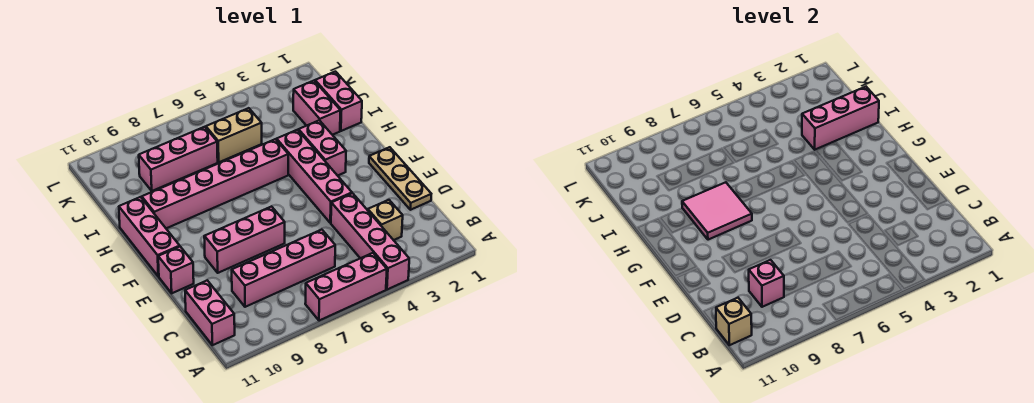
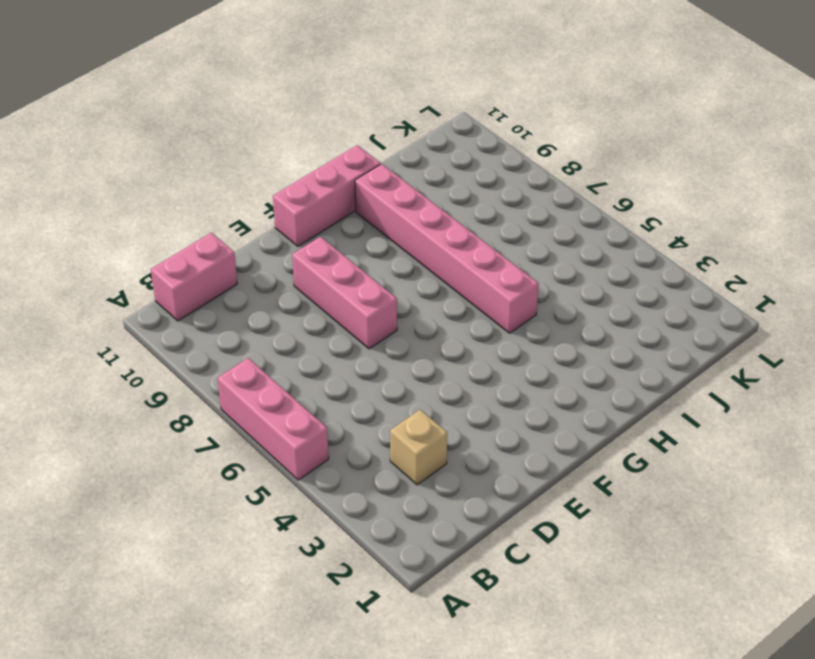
none -> pink 1x4 brick [331,193,409,290]
none -> pink 1x4 brick [232,230,335,307]
none -> tan 1x3 plate [369,147,431,210]

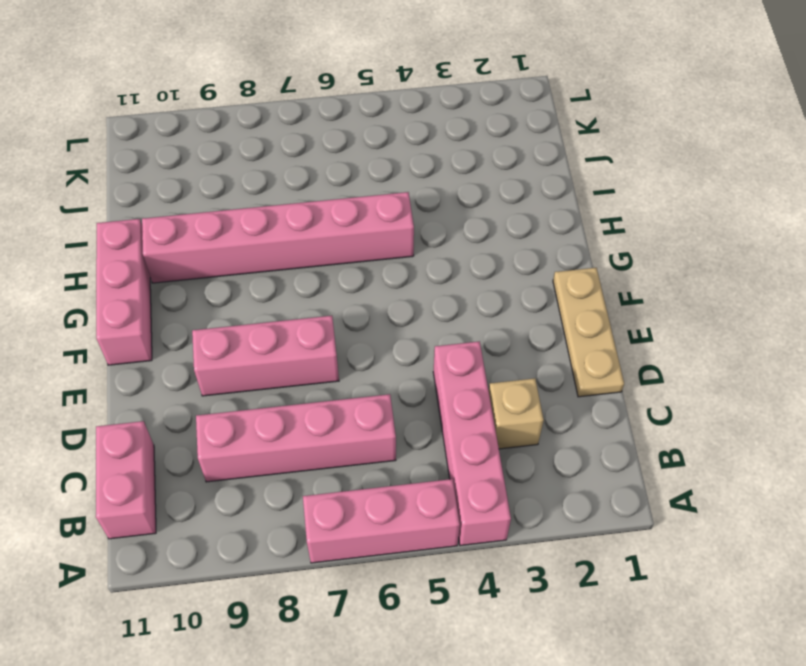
none -> pink 1x4 brick [277,130,352,223]
none -> pink 1x1 brick [158,247,194,293]
none -> pink 1x2 brick [299,120,346,176]

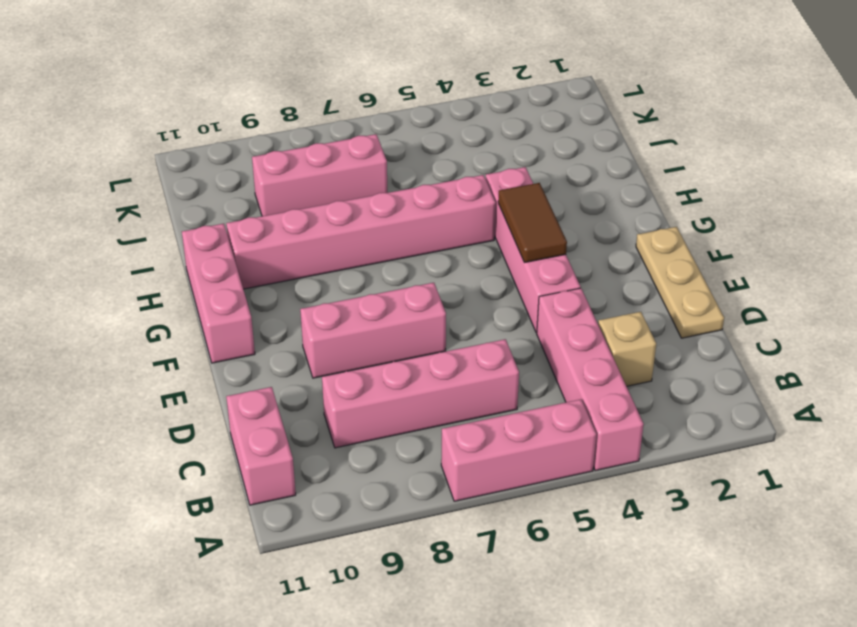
brown 1x2 tile [498,183,567,263] -> none
none -> pink 1x1 brick [158,247,194,293]
none -> pink 1x2 brick [299,120,346,176]
none -> pink 1x2 brick [315,72,362,131]

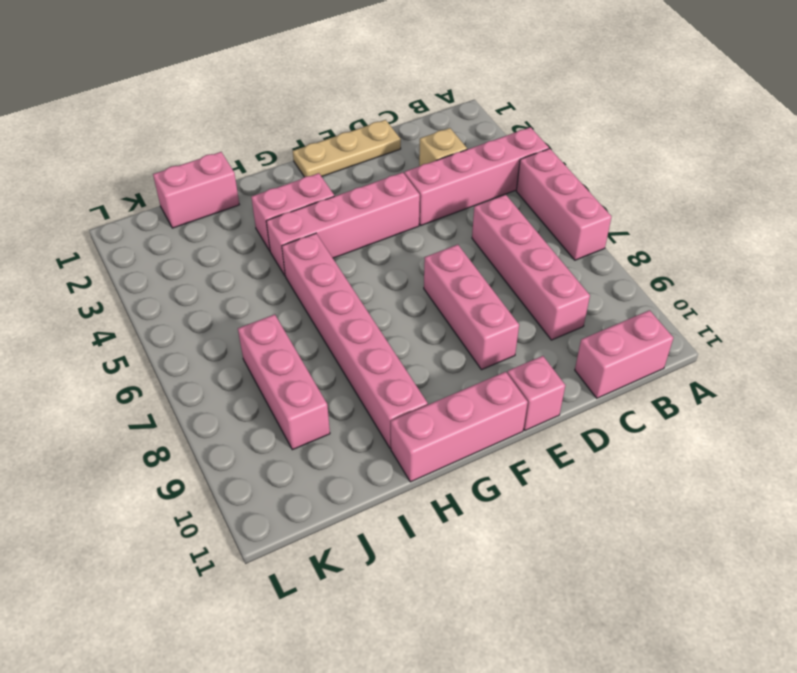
none -> pink 1x2 brick [293,81,340,135]
none -> tan 1x2 brick [206,108,262,162]
none -> tan 1x1 brick [716,298,752,345]

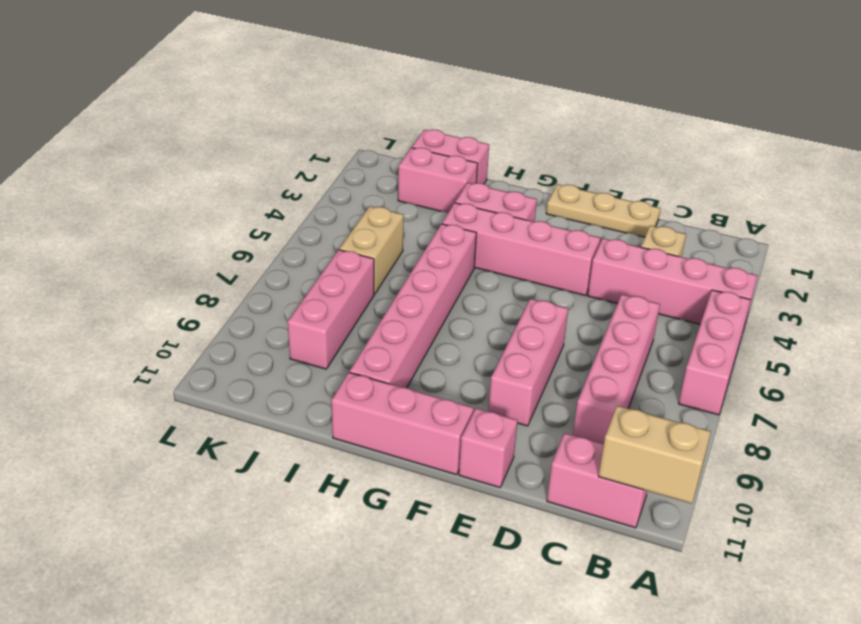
tan 1x2 brick [598,406,711,504] -> tan 1x1 brick [716,298,752,345]
none -> pink 1x1 brick [749,260,784,307]
none -> pink 2x2 tile [682,182,752,240]
none -> pink 1x3 brick [802,87,879,150]

